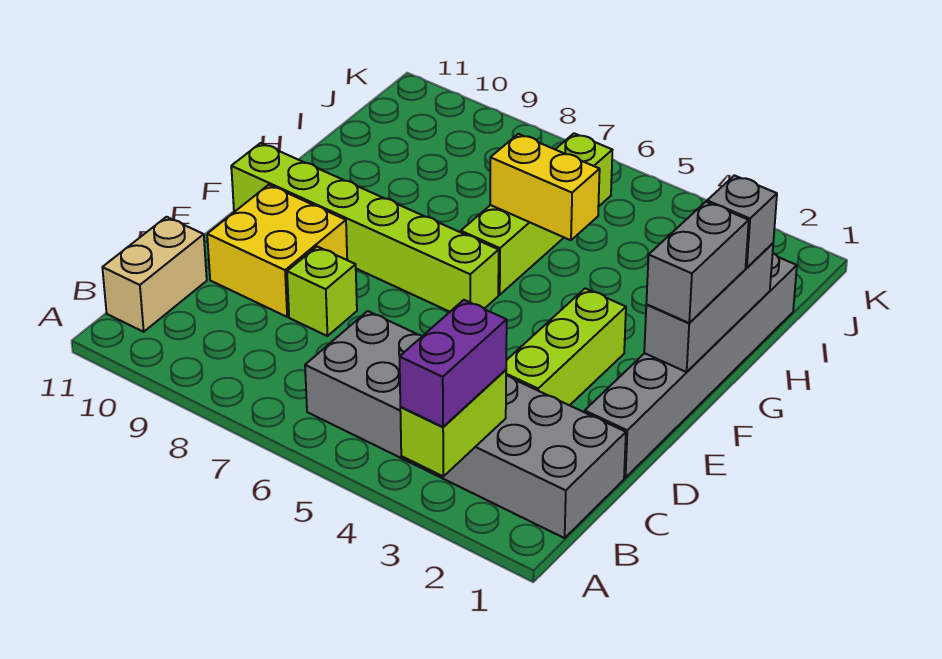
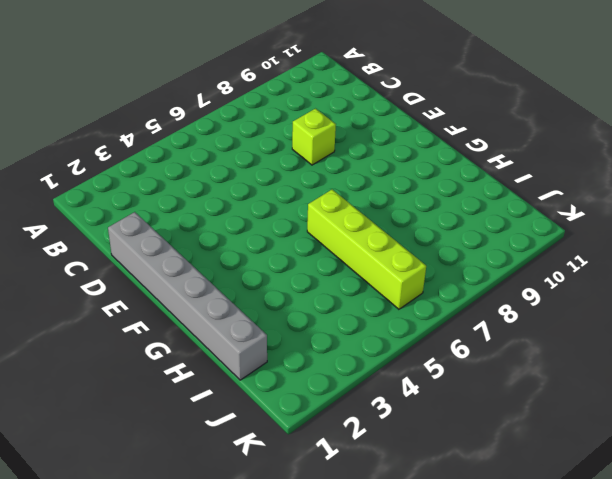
none -> grey 2x6 brick [305,311,626,538]
none -> tan 1x2 brick [102,217,207,332]
none -> lime 1x3 brick [506,288,626,405]

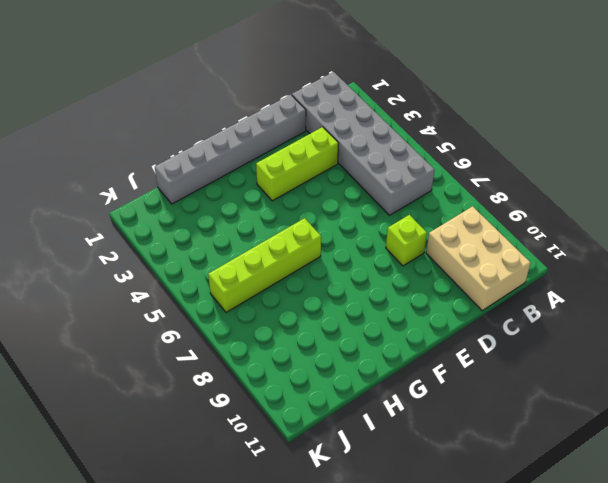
tan 2x3 brick [426,206,531,311] -> tan 1x2 brick [102,217,207,332]
none -> yellow 2x2 brick [207,185,347,317]
none -> lime 1x6 brick [231,143,499,312]
none -> lime 1x2 brick [400,370,506,476]

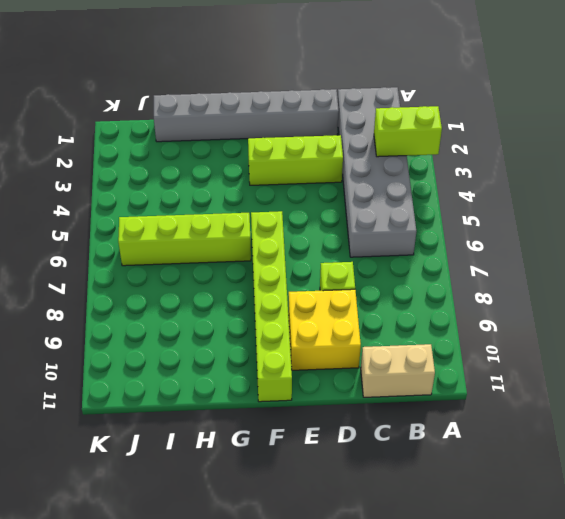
none -> grey 1x3 brick [644,243,773,372]
none -> yellow 1x2 brick [490,134,600,240]
none -> purple 1x2 brick [400,300,507,427]

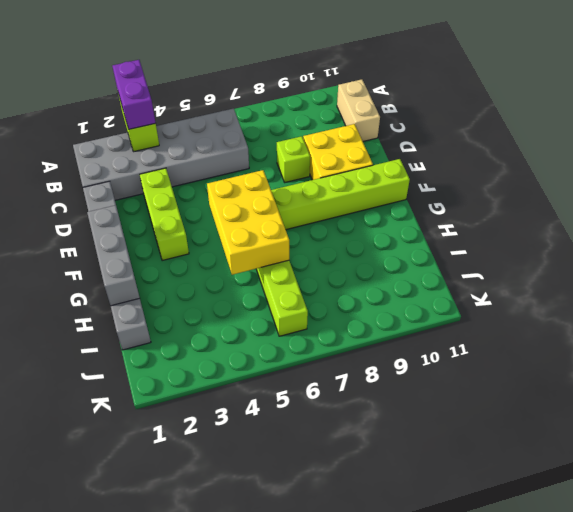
yellow 2x3 brick [207,170,289,275] -> yellow 1x2 brick [490,134,600,240]
none -> grey 1x2 brick [646,202,749,323]
none -> grey 1x1 brick [707,175,777,268]

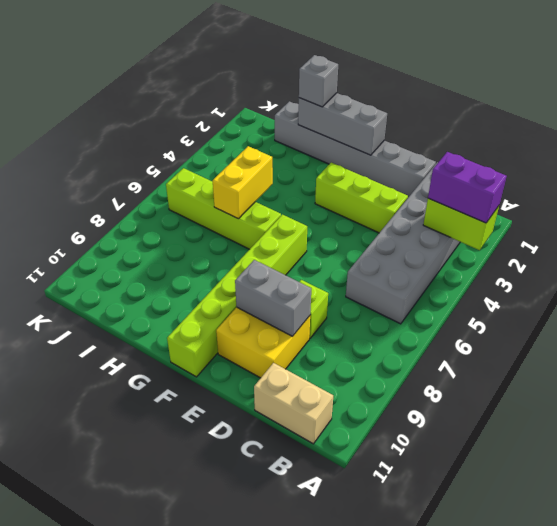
grey 1x2 brick [235,260,311,336] -> grey 1x2 brick moved to [646,202,749,323]

